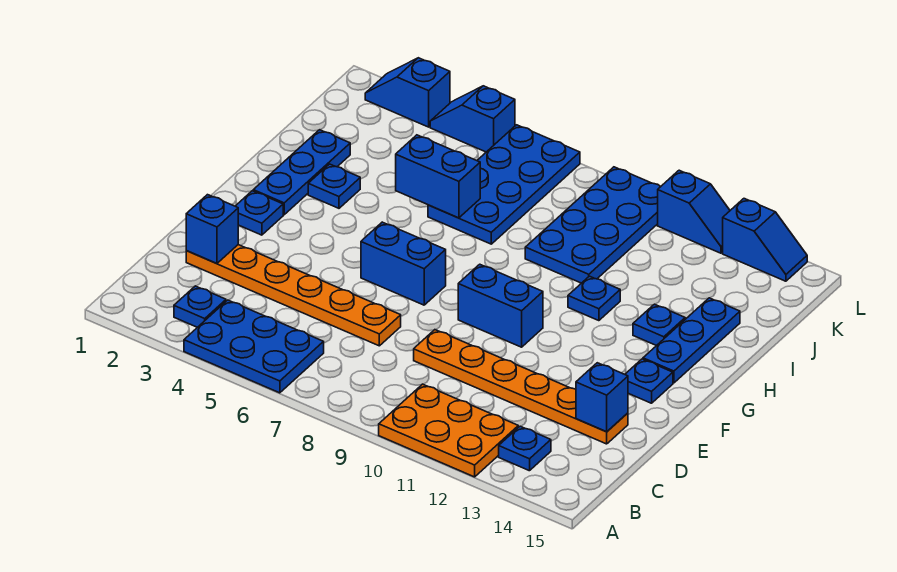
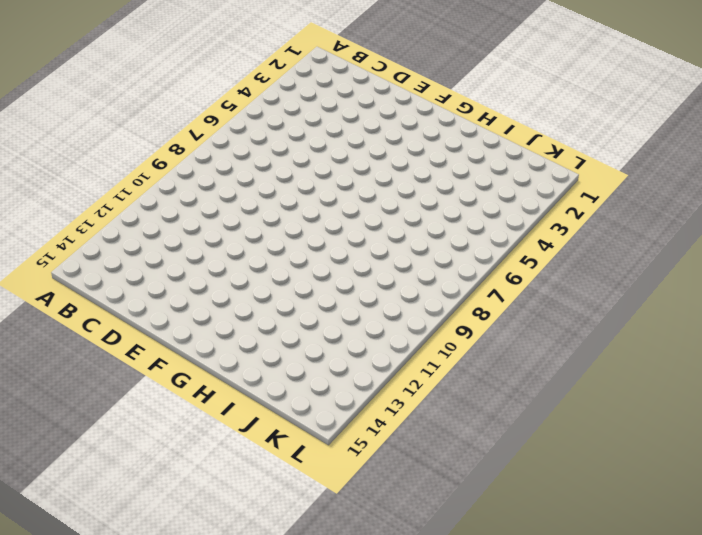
none -> blue 2x3 plate [184,300,324,393]
none -> orange 2x3 plate [379,384,518,477]
none -> blue 1x1 plate [174,286,226,327]

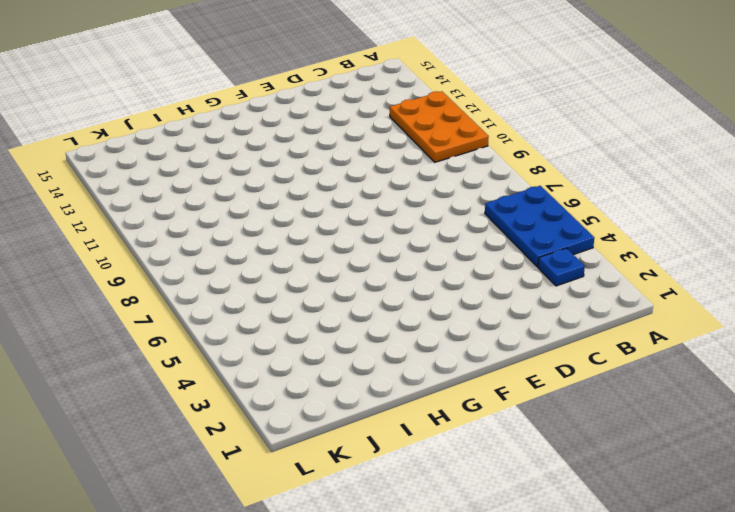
none -> blue 1x1 plate [499,426,551,471]
none -> orange 1x6 plate [186,245,401,346]
none -> orange 1x6 plate [414,330,628,444]

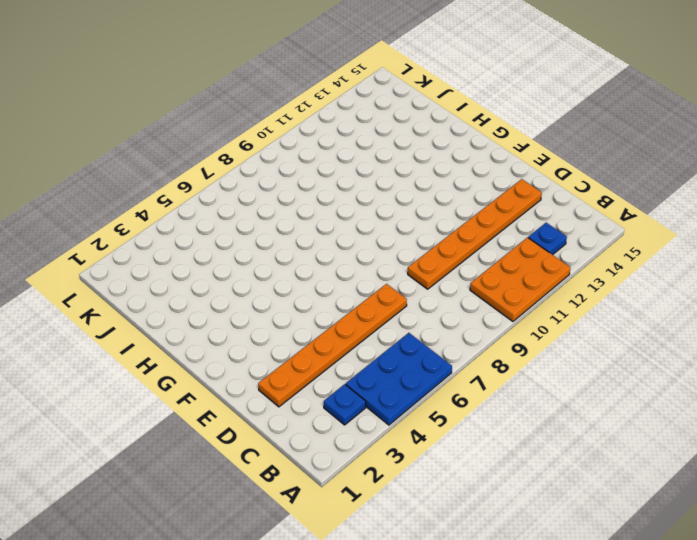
none -> blue 1x1 plate [235,191,283,235]
none -> blue 1x2 brick [361,222,446,305]
none -> blue 1x2 brick [458,264,543,347]

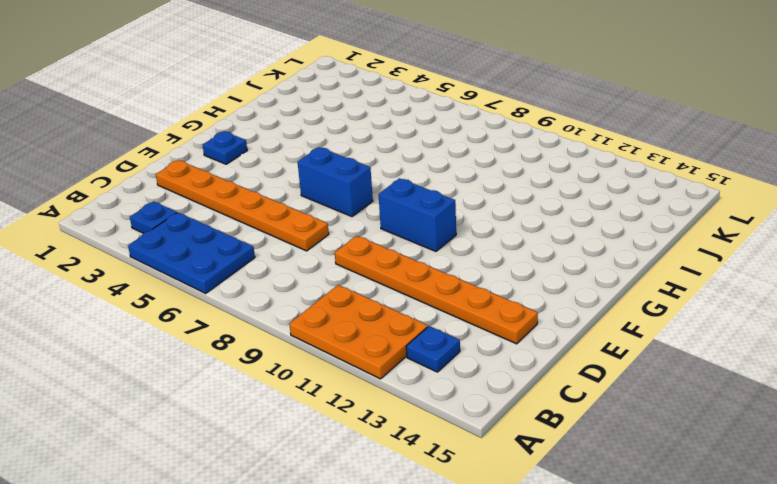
none -> blue 1x1 plate [625,359,673,403]
none -> blue 1x3 plate [253,130,350,215]
none -> blue 1x3 plate [643,298,740,383]

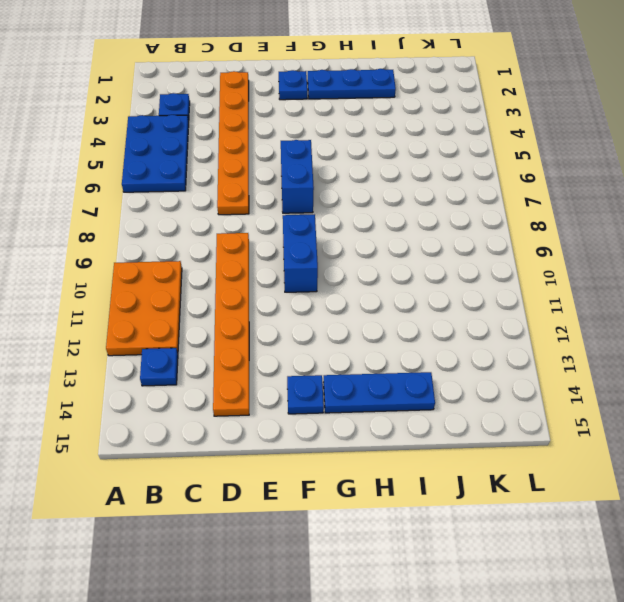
none -> blue 1x1 plate [308,164,360,208]
none -> blue 1x1 plate [568,276,620,321]
none -> blue 1x1 plate [633,304,685,346]

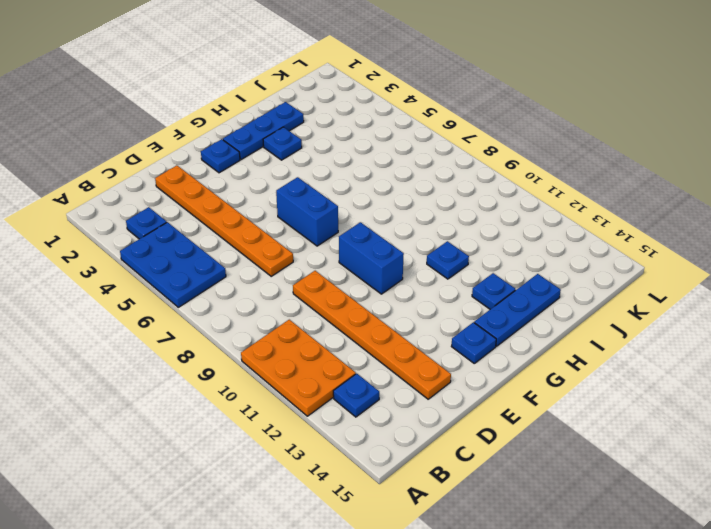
none -> blue 2x4 plate [428,125,580,244]
none -> blue 2x4 plate [525,167,661,283]
none -> blue 1x2 slope [365,58,450,127]

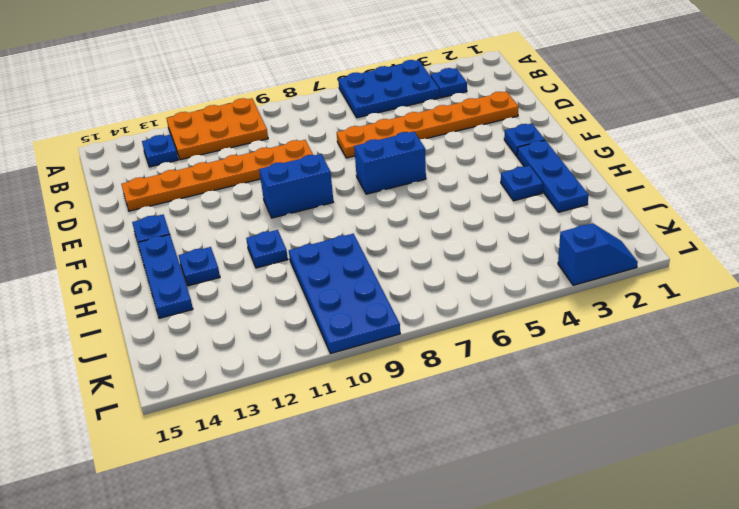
none -> blue 2x4 plate [428,125,580,244]
none -> blue 1x2 slope [430,86,515,152]
none -> blue 1x2 slope [658,170,730,253]

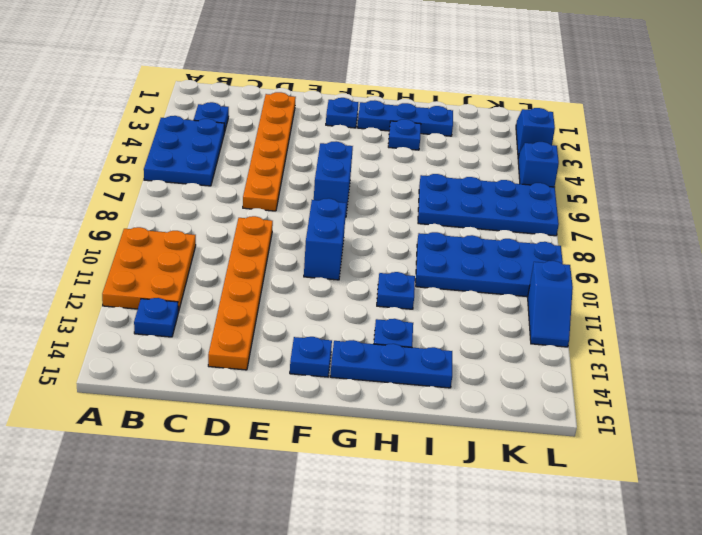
none -> blue 1x2 slope [723,199,807,281]
none -> blue 1x1 brick [186,195,238,264]
none -> blue 1x1 brick [576,363,628,432]

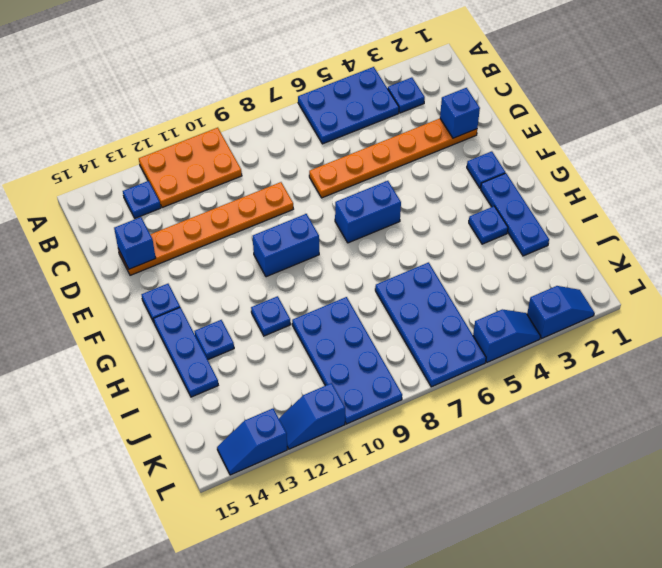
none -> blue 1x2 brick [396,135,480,218]

